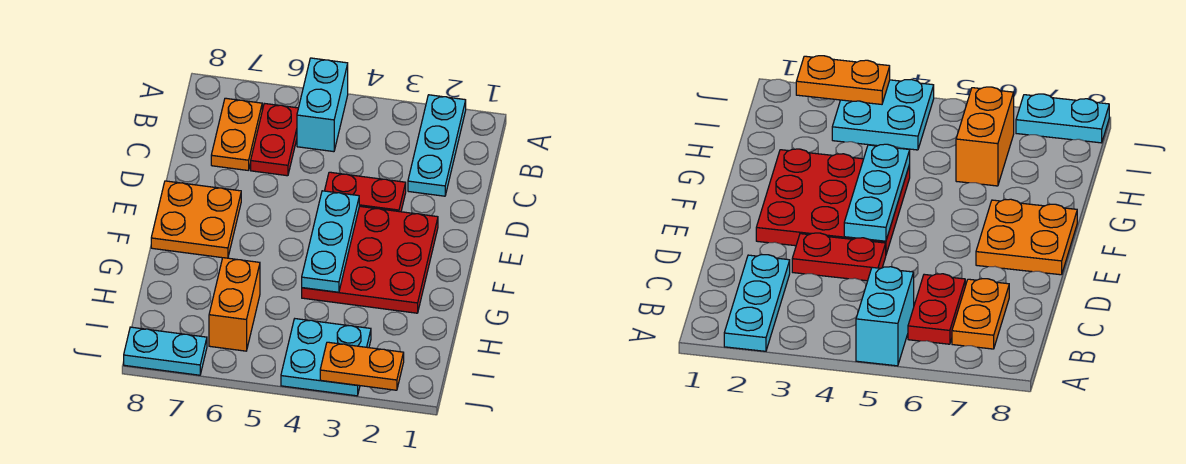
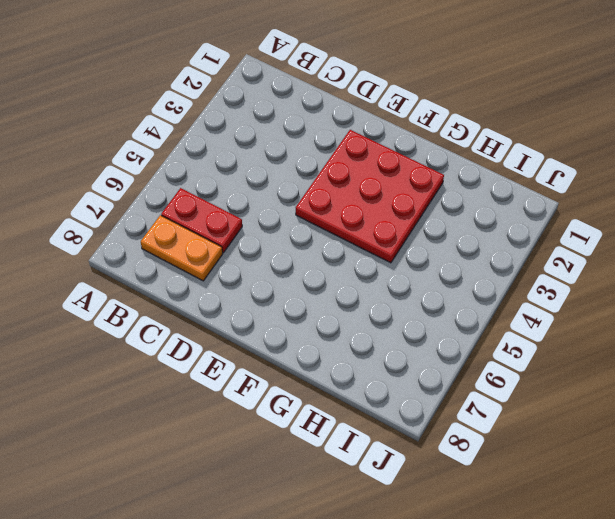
none -> cyan 1x3 plate [408,95,466,196]
none -> cyan 1x2 brick [297,58,348,152]
none -> red 1x2 plate [325,172,406,212]

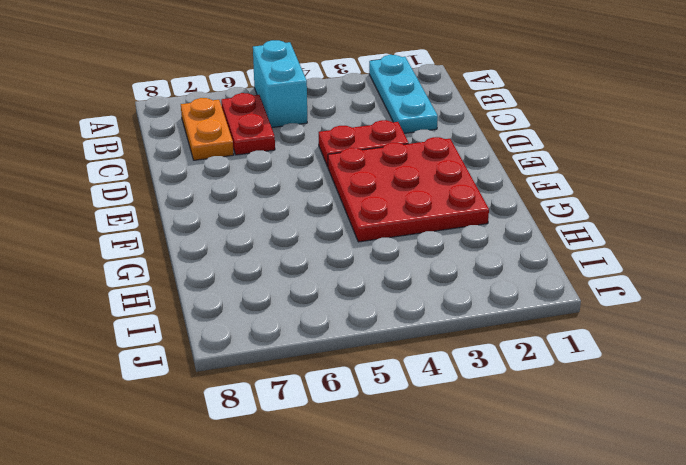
none -> orange 2x2 plate [151,181,241,258]
none -> orange 1x2 brick [209,258,260,351]
none -> cyan 2x2 plate [281,319,371,396]

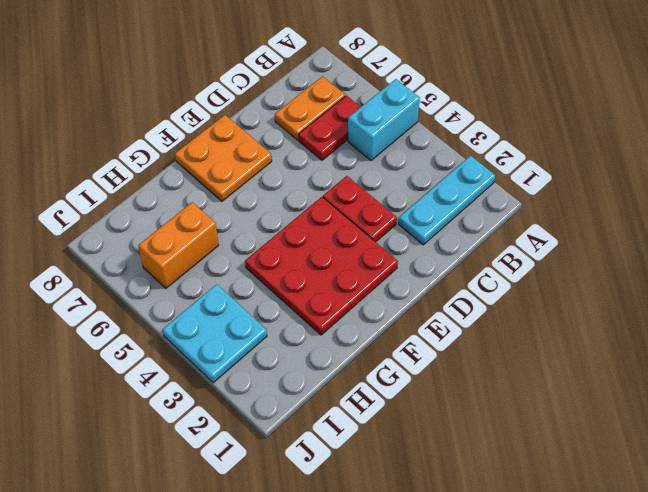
none -> cyan 1x2 plate [124,327,207,375]
none -> cyan 1x3 plate [302,191,359,292]
none -> orange 1x2 plate [320,342,404,390]

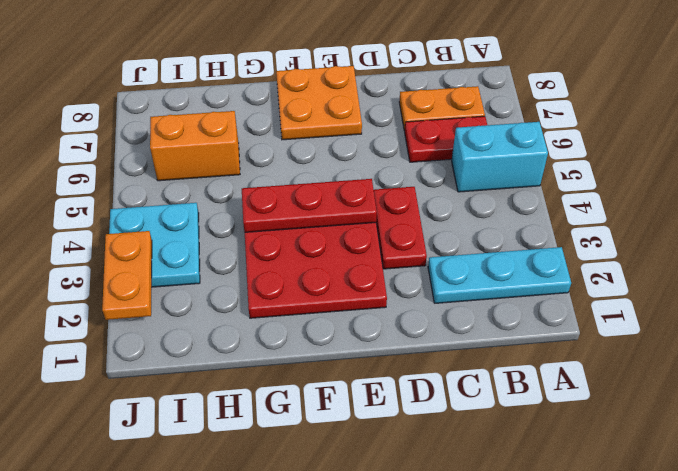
red 1x3 plate [242,179,377,232] -> cyan 1x3 plate [302,191,359,292]
none -> cyan 1x2 plate [124,327,207,375]

